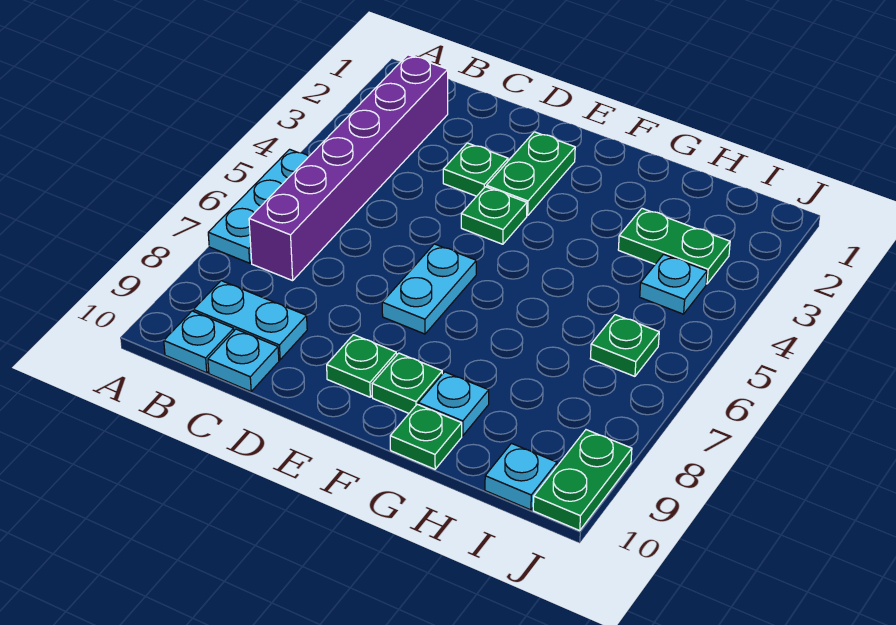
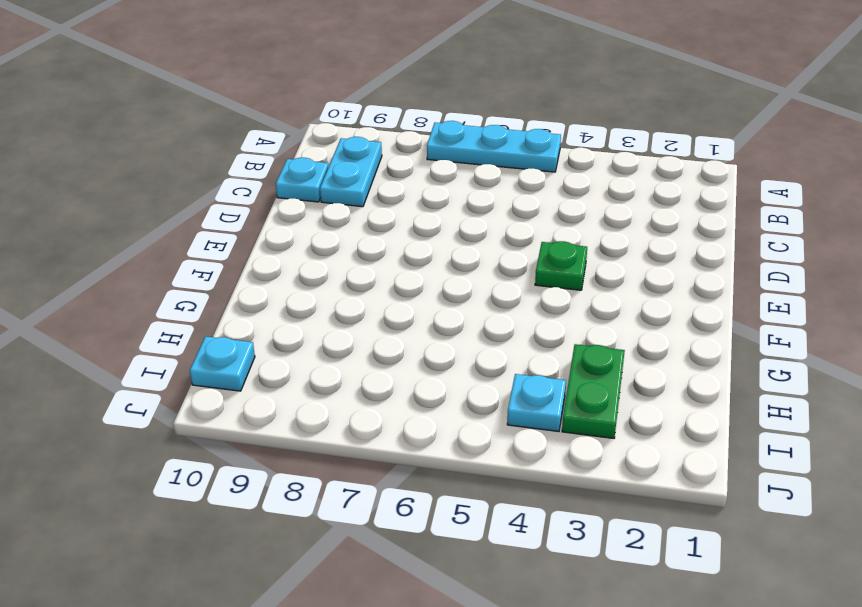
none -> purple 1x6 brick [249,55,448,281]
none -> cyan 1x1 plate [164,311,234,373]
none -> green 1x1 plate [443,143,508,196]

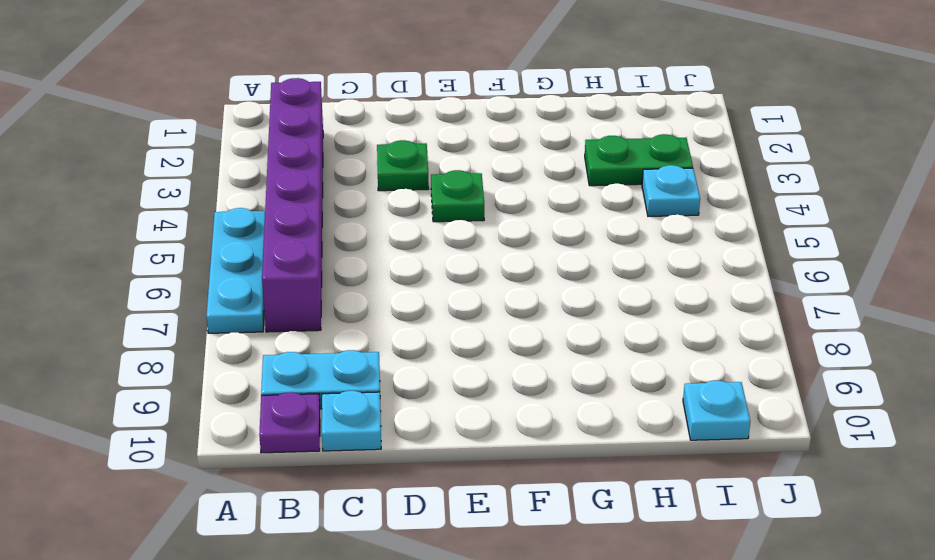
purple 1x1 plate [259,392,320,453] -> cyan 1x1 plate [164,311,234,373]
none -> green 1x2 plate [487,132,575,216]
none -> cyan 1x2 plate [382,244,476,334]
none -> green 1x1 plate [327,335,397,397]

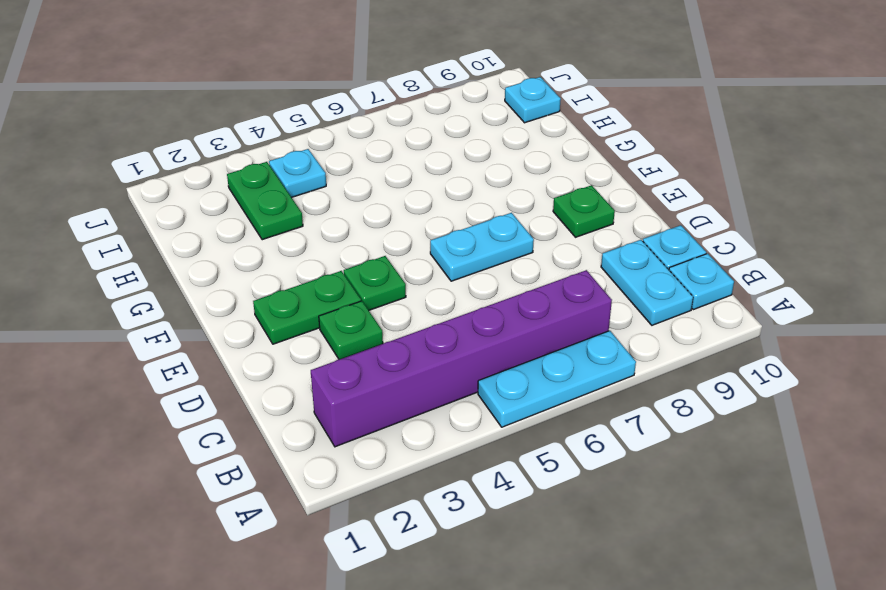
none -> green 1x1 plate [372,353,442,413]
none -> cyan 1x1 plate [418,372,489,436]
none -> green 1x1 plate [390,404,462,469]

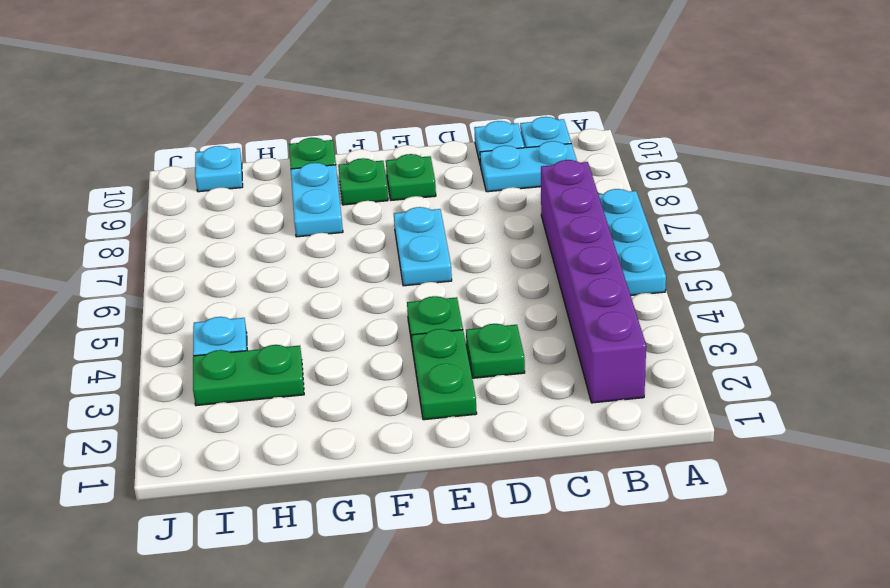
cyan 1x2 plate [291,163,343,237] -> cyan 1x1 plate [418,372,489,436]
none -> green 1x1 plate [590,315,659,376]
none -> green 1x2 plate [533,430,632,531]

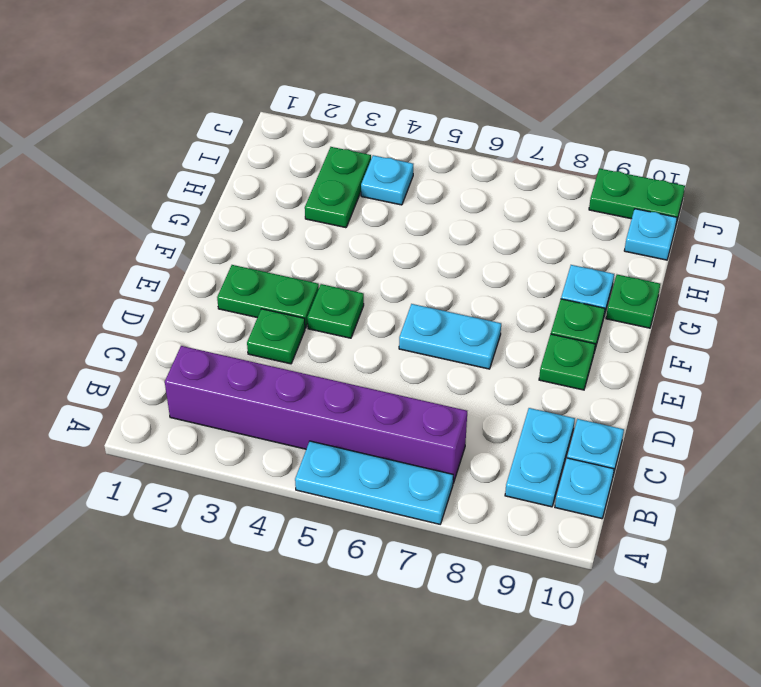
none -> green 1x1 plate [590,315,659,376]

